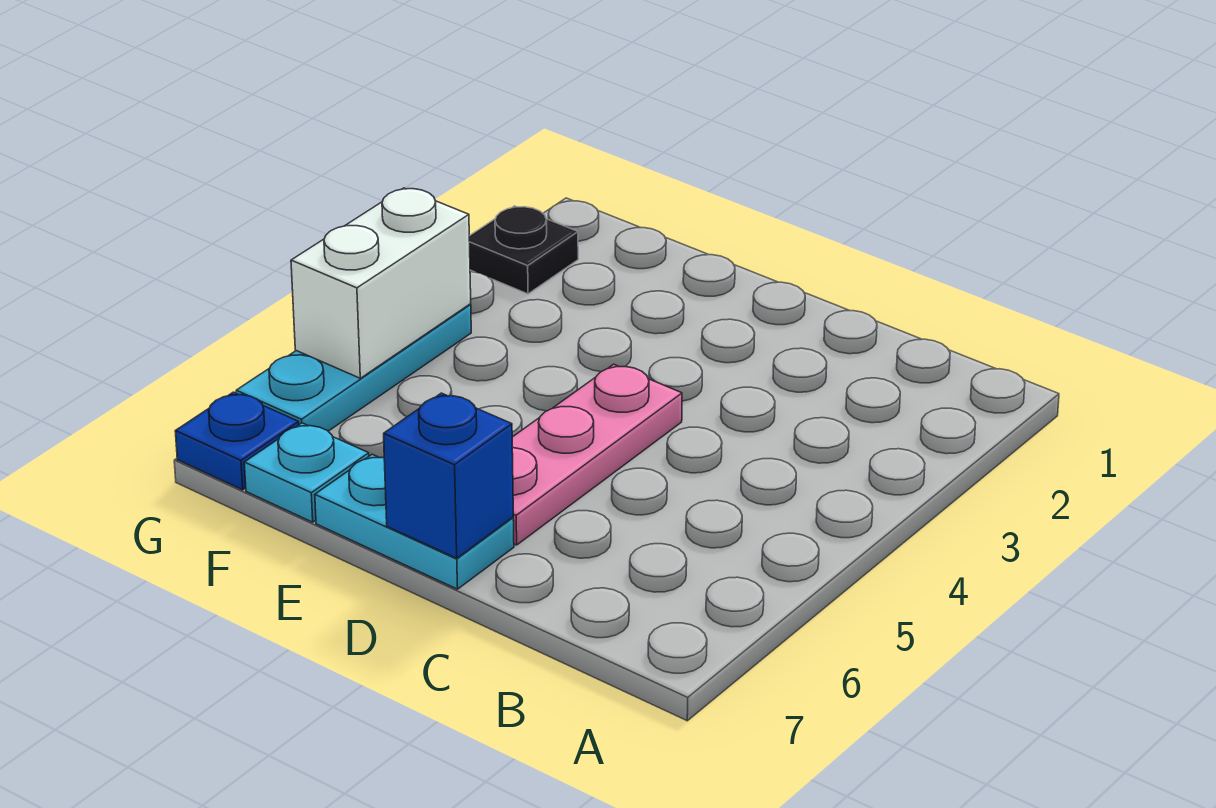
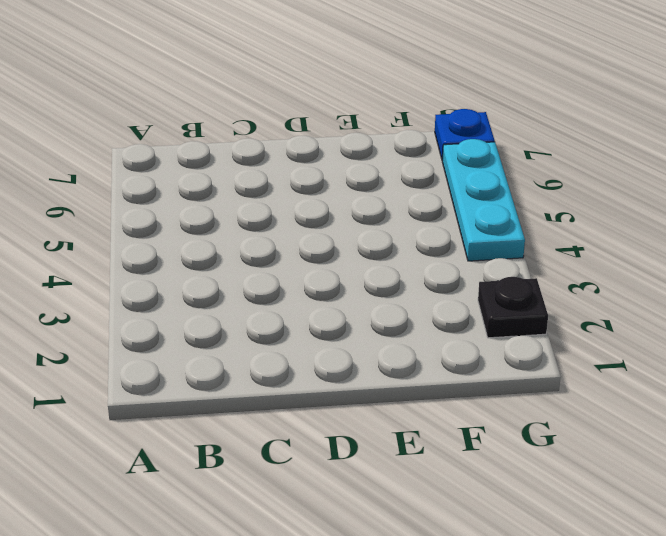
none -> pink 1x3 plate [512,364,682,545]
none -> cyan 1x2 plate [315,454,514,589]

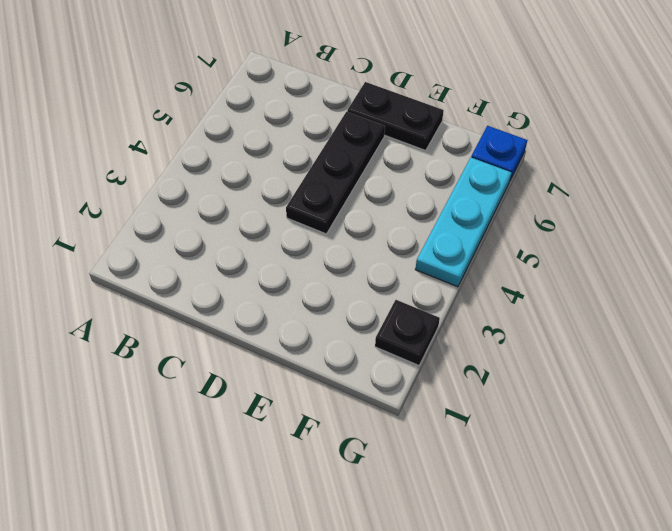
black 1x3 plate [286,112,385,234] -> pink 1x3 plate [512,364,682,545]
black 1x2 plate [347,82,444,150] -> cyan 1x2 plate [315,454,514,589]
none -> cyan 1x1 plate [244,423,369,522]
none -> blue 1x1 brick [384,393,513,558]

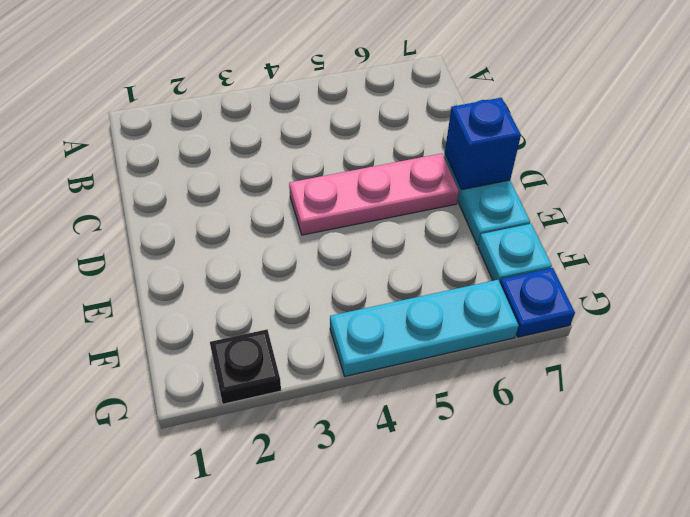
none -> white 1x2 brick [291,188,471,378]

